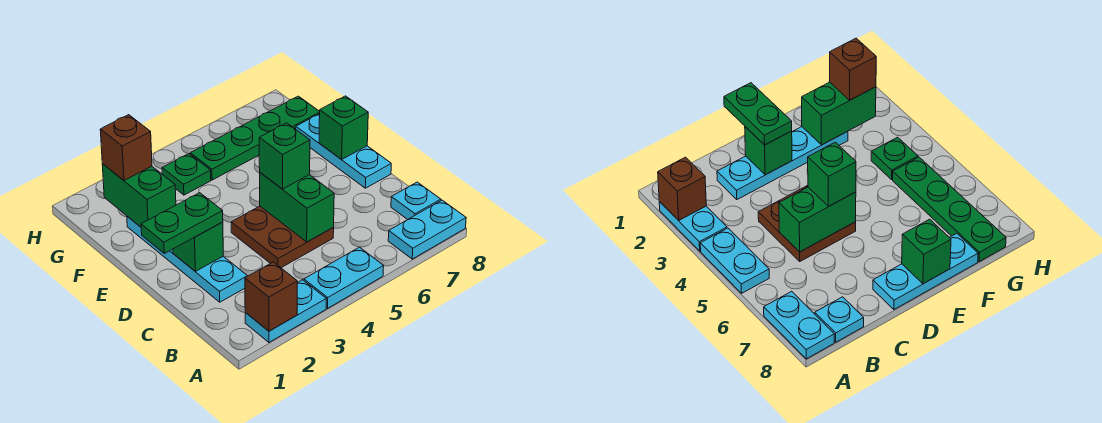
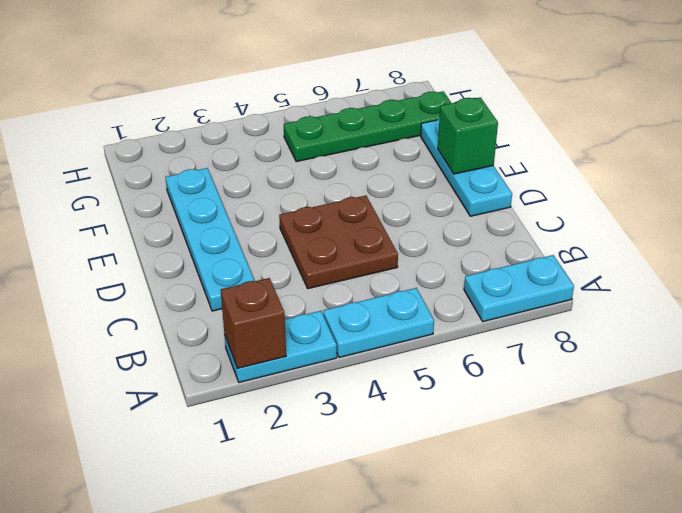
none -> cyan 1x1 plate [391,182,441,220]
none -> green 1x1 plate [162,154,211,195]
none -> green 1x2 brick [260,173,334,242]

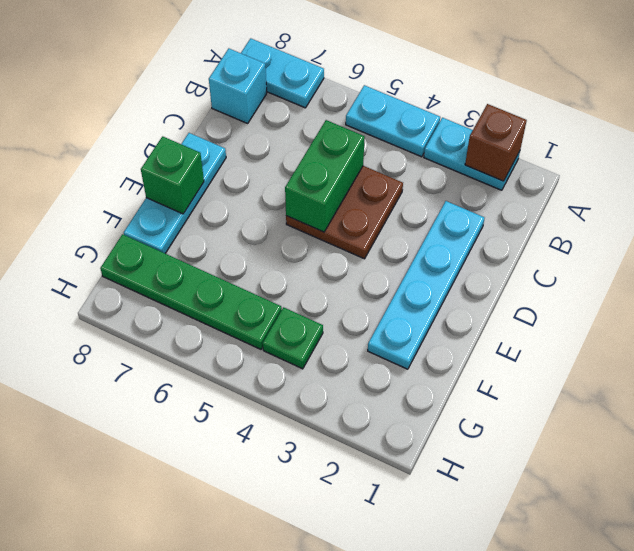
cyan 1x1 brick [209,49,267,123] -> cyan 1x1 plate [391,182,441,220]
none -> green 1x1 brick [173,222,223,271]
none -> green 1x2 brick [102,164,176,227]
none -> green 1x2 plate [141,193,223,253]

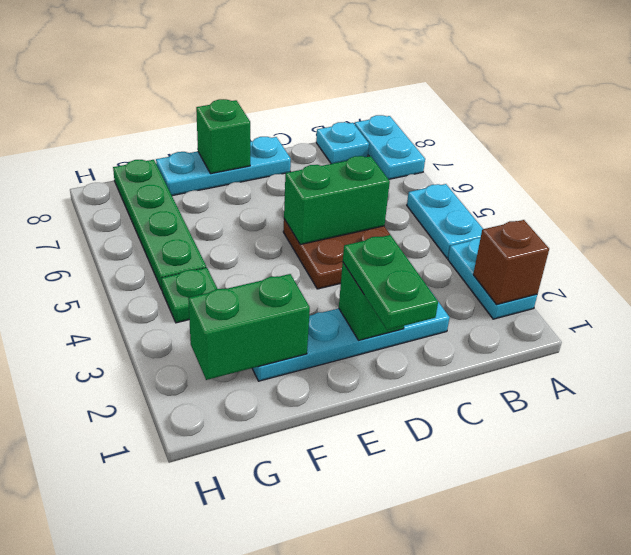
none -> green 1x1 brick [259,123,310,189]
none -> brown 1x1 brick [100,115,152,180]

